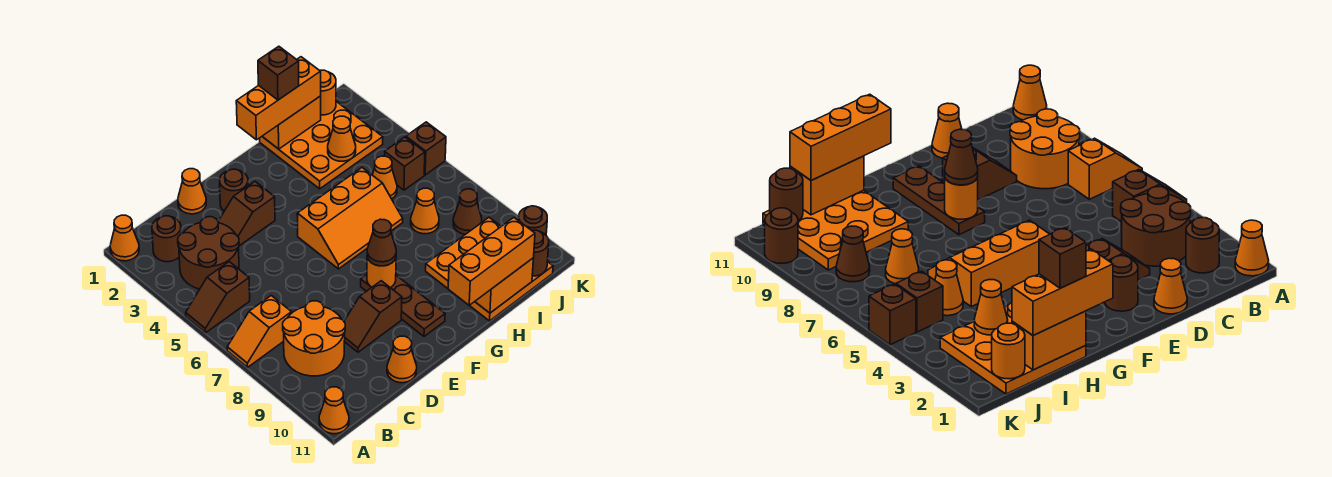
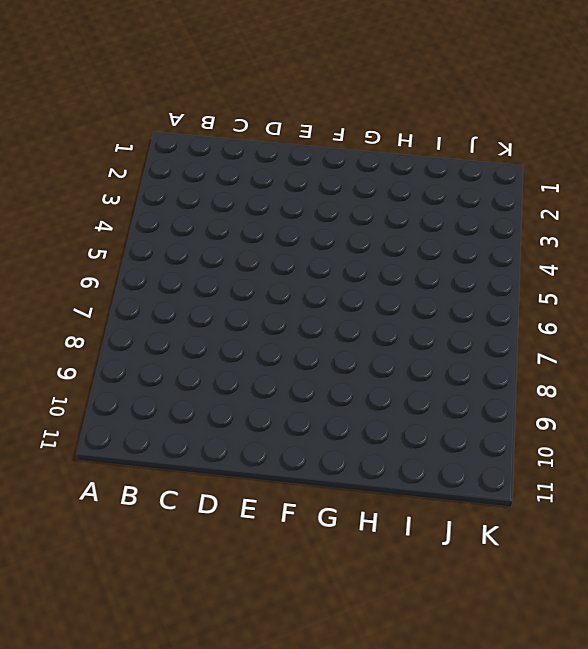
none -> orange 1x1 cone [110,215,139,261]
none -> brown 1x2 slope [186,262,250,333]
none -> orange 1x2 slope [227,296,292,367]
none -> orange 1x1 cone [319,387,349,434]

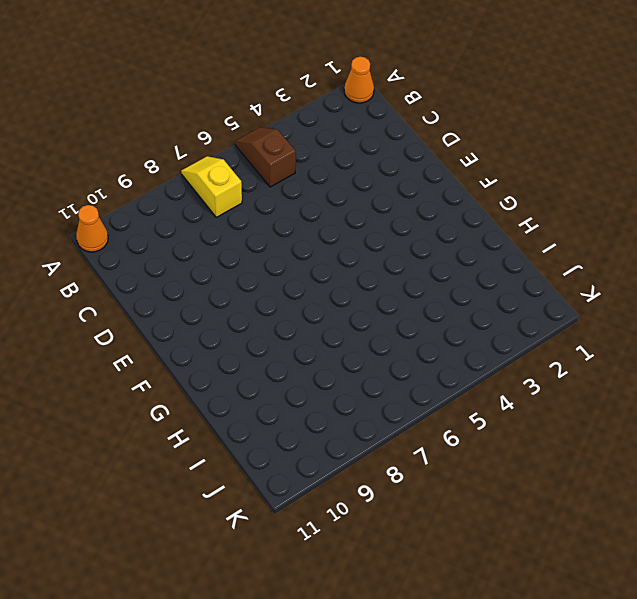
yellow 1x2 slope [181,156,242,217] -> orange 1x2 slope [227,296,292,367]
none -> brown 1x1 round brick [152,216,181,262]
none -> brown 2x2 round brick [178,217,239,289]
none -> orange 2x2 round brick [283,301,345,376]
none -> orange 1x1 cone [178,169,206,214]

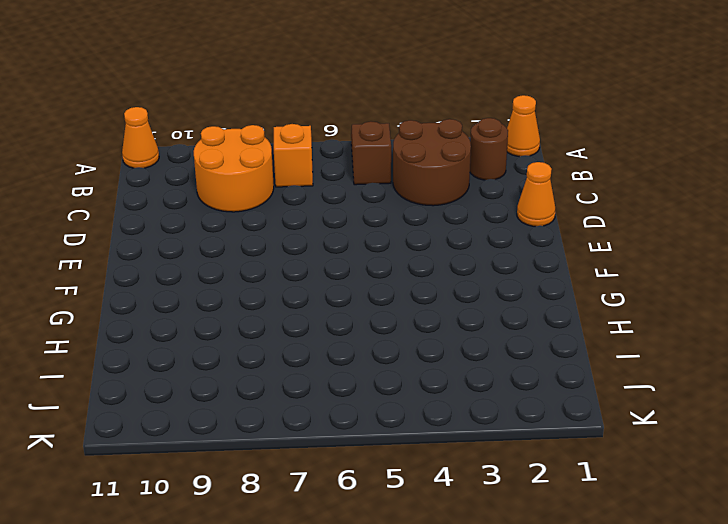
none -> brown 1x2 slope [218,182,275,246]
none -> brown 1x2 slope [344,281,402,352]
none -> orange 1x1 cone [387,336,417,383]
none -> brown 1x1 round brick [220,169,248,211]

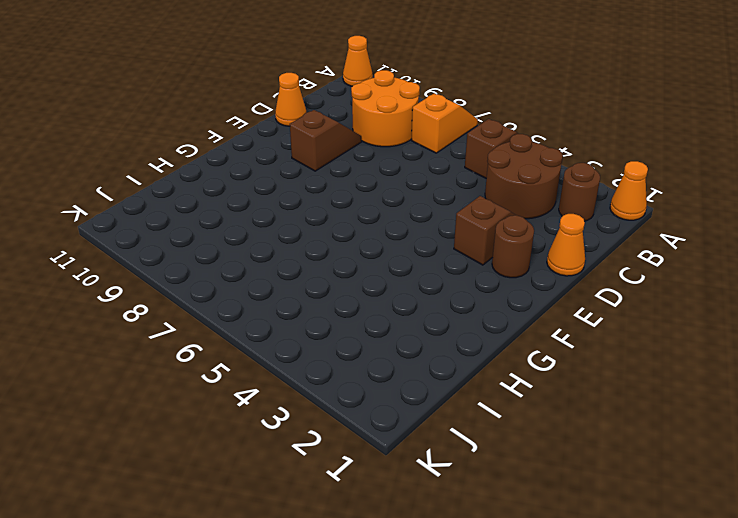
none -> orange 2x3 slope [297,168,403,269]
none -> brown 1x3 plate [361,275,445,336]
none -> orange 3x3 plate [260,101,383,189]
none -> orange 3x3 plate [426,218,553,321]

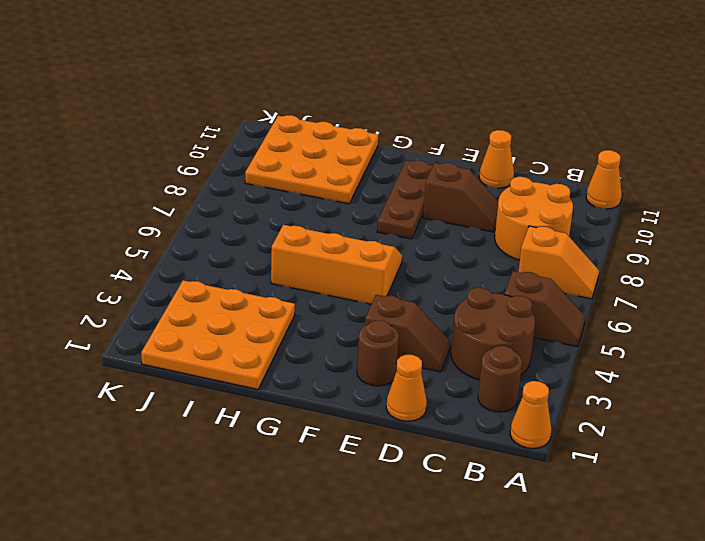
none -> orange 1x1 cone [372,156,397,199]
none -> orange 1x1 cone [411,188,439,234]
none -> brown 1x1 brick [385,137,425,190]
none -> brown 1x1 cone [453,189,482,234]

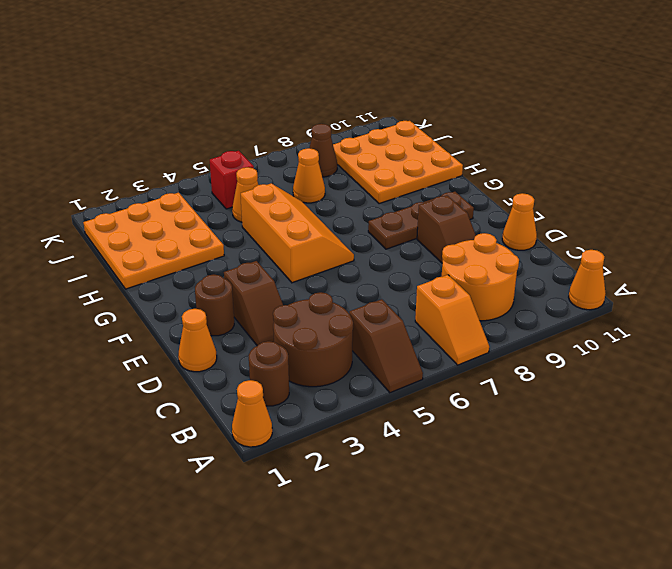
red 1x1 brick [210,151,254,209] -> brown 1x1 brick [385,137,425,190]
none -> brown 1x1 brick [406,122,446,175]
none -> brown 1x1 round brick [518,206,547,235]
none -> orange 1x1 round brick [367,258,396,288]
none -> orange 1x2 brick [262,96,321,149]

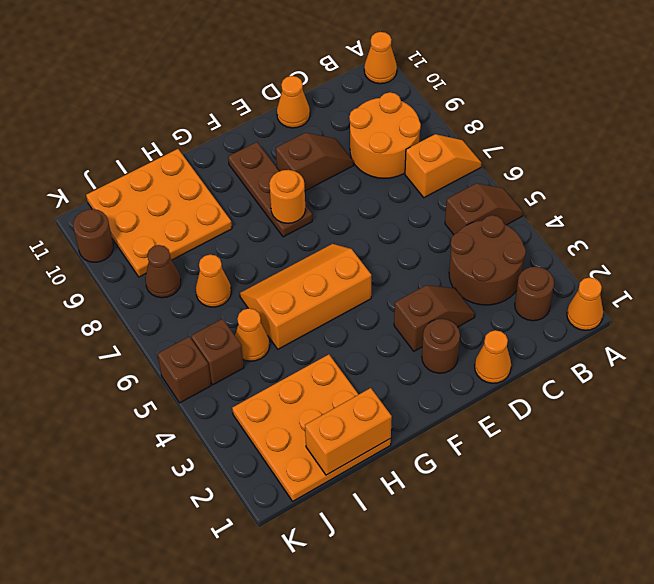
none -> orange 1x2 brick [475,258,533,313]
none -> orange 1x1 cone [328,116,356,161]
none -> orange 1x1 round brick [320,70,336,115]
none -> brown 1x1 round brick [532,230,549,276]

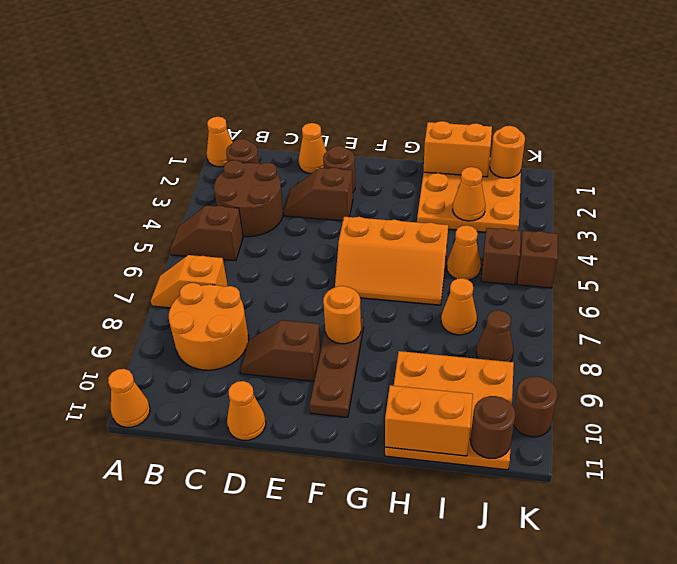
none -> brown 1x1 cone [367,219,396,266]
none -> orange 1x3 brick [236,57,321,140]
none -> orange 1x3 brick [448,218,535,305]
none -> brown 1x1 brick [258,46,299,100]

